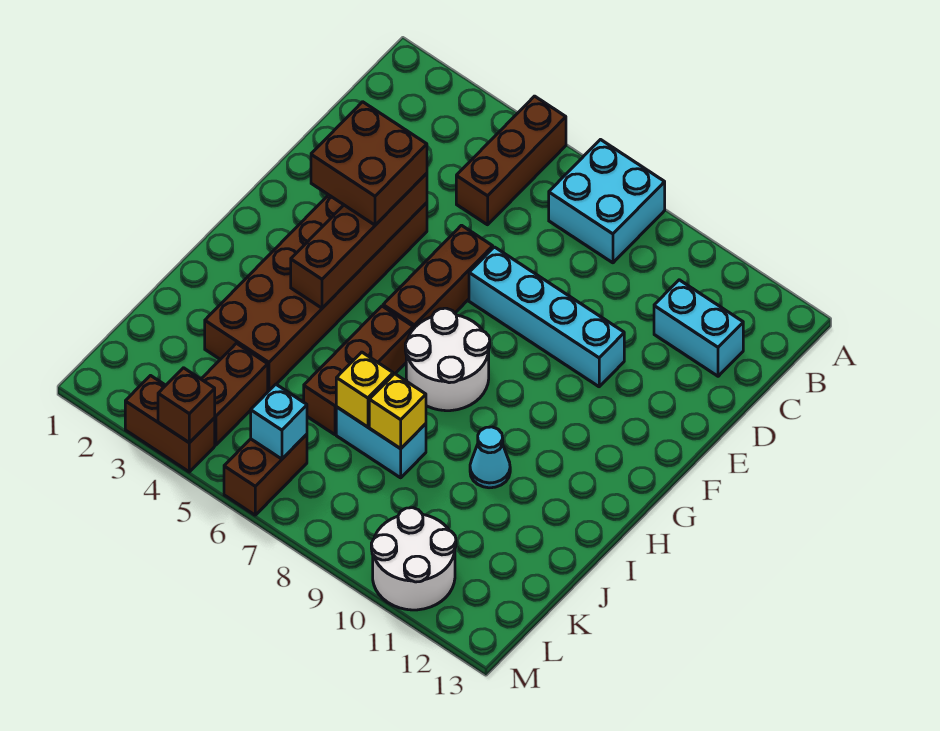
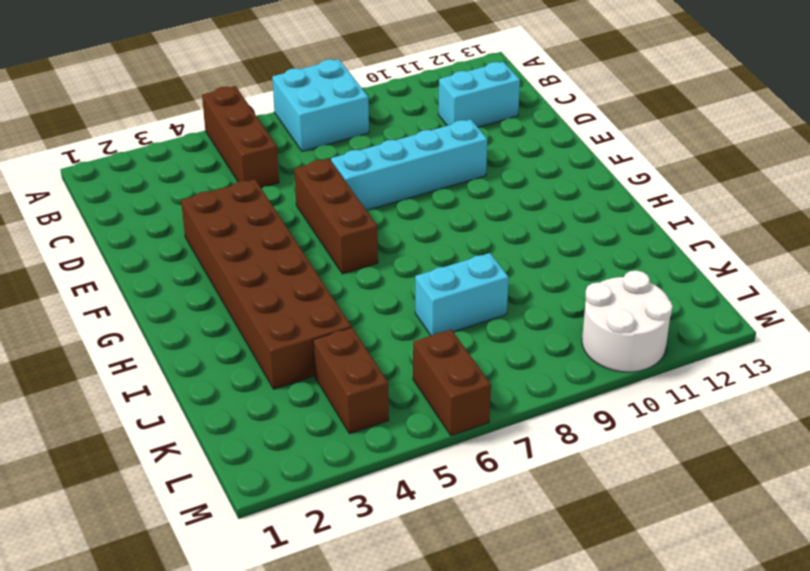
none -> white 2x2 round brick [405,308,490,411]
none -> brown 1x3 brick [304,306,413,435]
none -> cyan 1x1 cone [470,427,510,488]

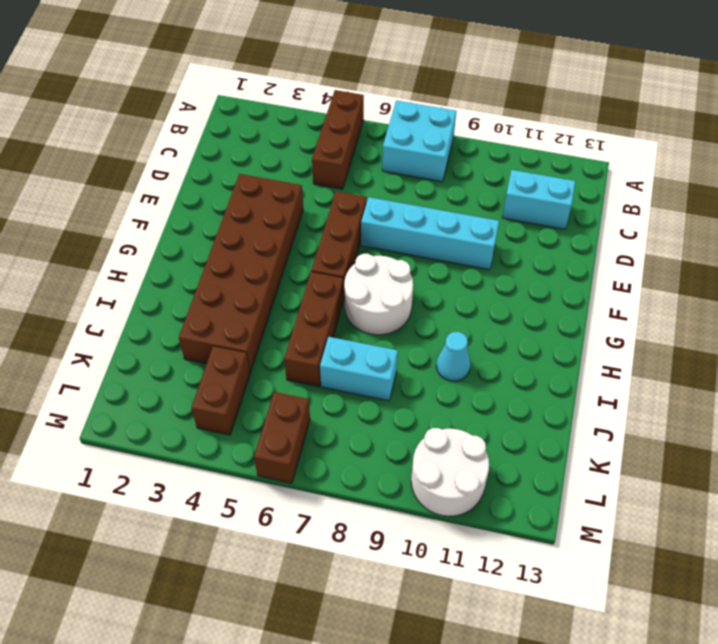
none -> brown 1x2 brick [125,376,215,472]
none -> brown 1x4 brick [291,173,427,308]
none -> yellow 1x1 brick [336,352,393,427]

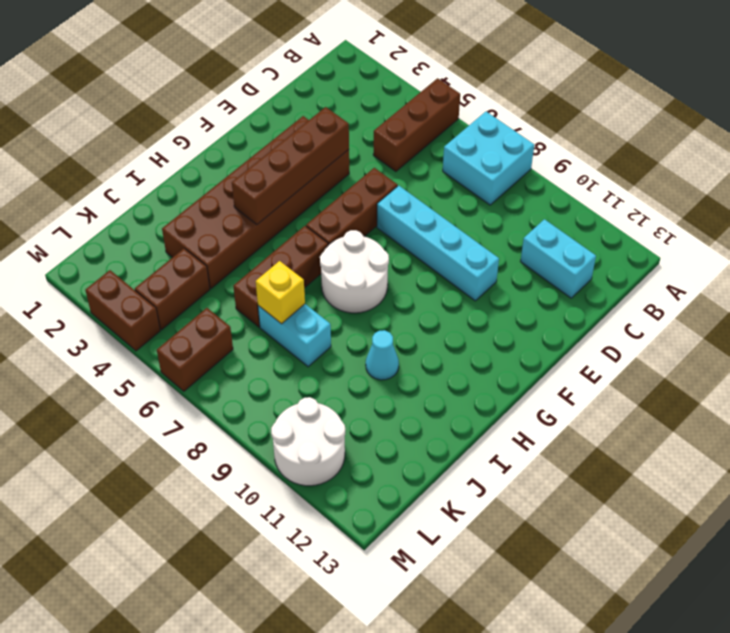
none -> yellow 1x1 brick [369,374,426,449]
none -> cyan 1x1 brick [251,384,307,459]
none -> brown 1x1 brick [158,368,215,443]

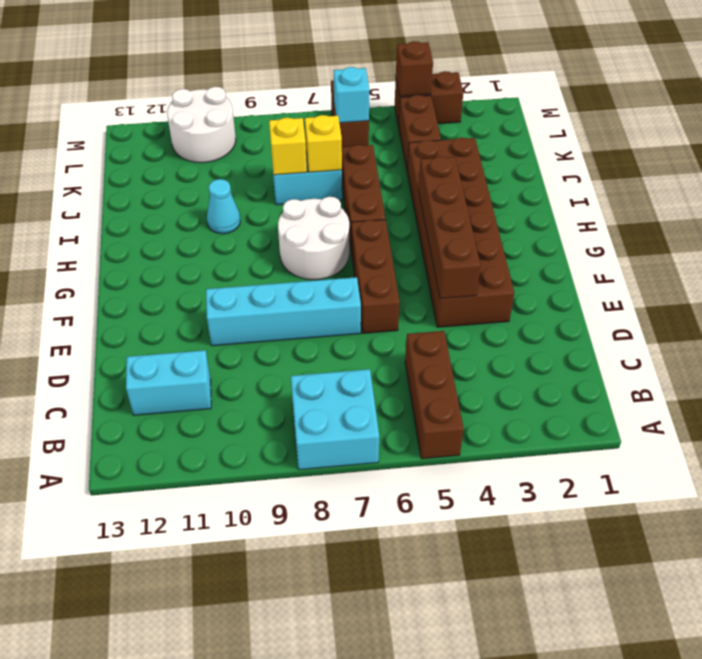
none -> brown 2x2 brick [311,102,427,225]

